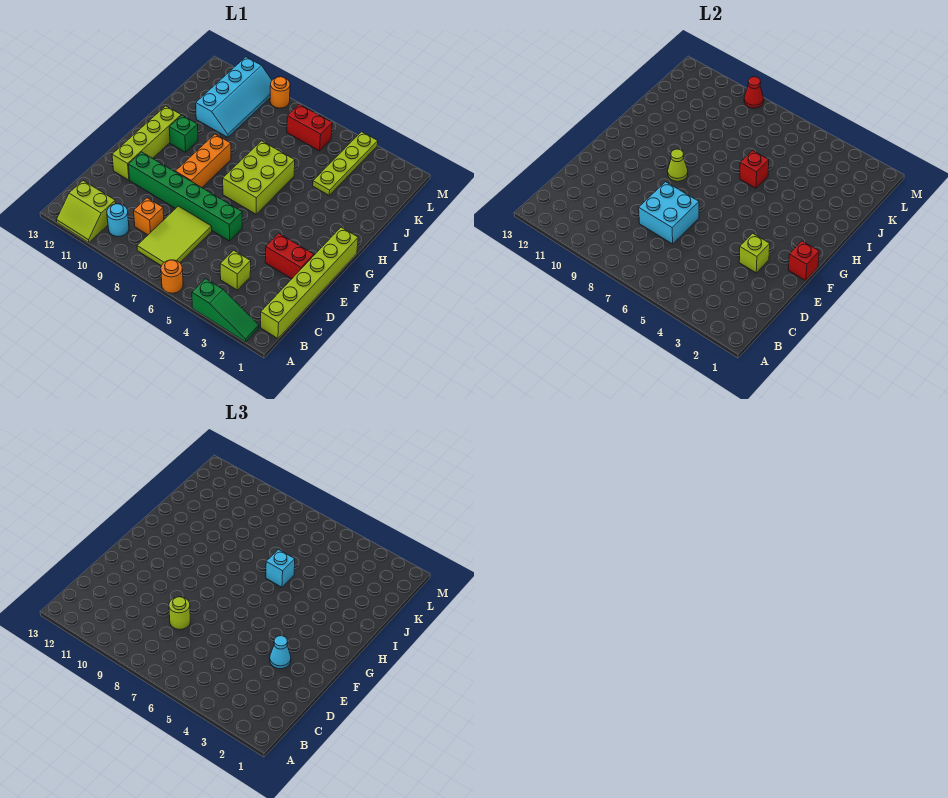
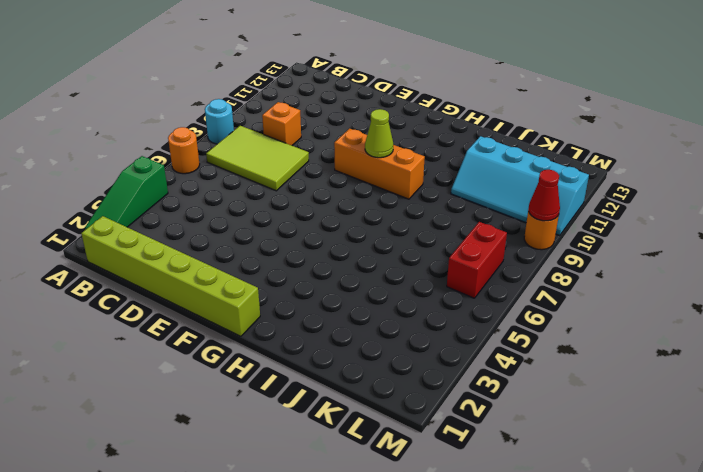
cyan 1x1 round brick [205,99,234,144] -> cyan 1x1 round brick moved to [107,204,129,237]
none -> lime 2x2 slope [57,181,116,243]
none -> lime 1x1 brick [220,250,251,290]
none -> red 1x2 brick [265,233,314,279]

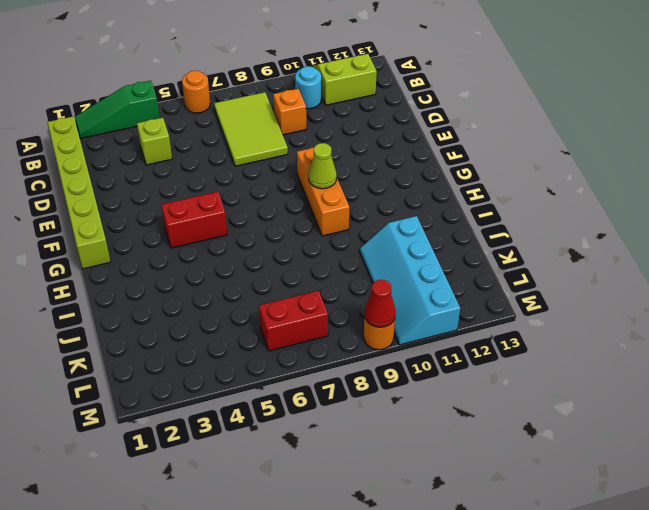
red 1x2 brick [161,192,227,248] -> red 1x2 brick moved to [265,233,314,279]
none -> green 1x6 brick [128,152,242,241]
none -> lime 1x4 brick [112,106,181,180]
none -> lime 2x3 brick [223,141,295,214]

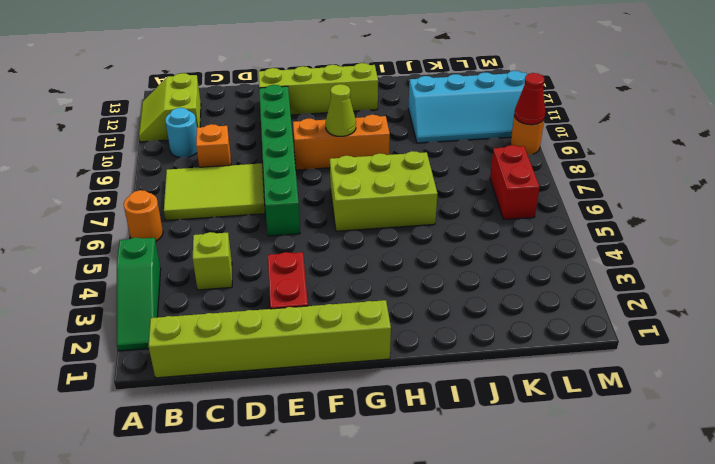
none -> green 1x1 brick [169,115,198,152]
none -> lime 1x4 plate [313,132,378,195]
none -> cyan 2x2 brick [639,182,699,244]

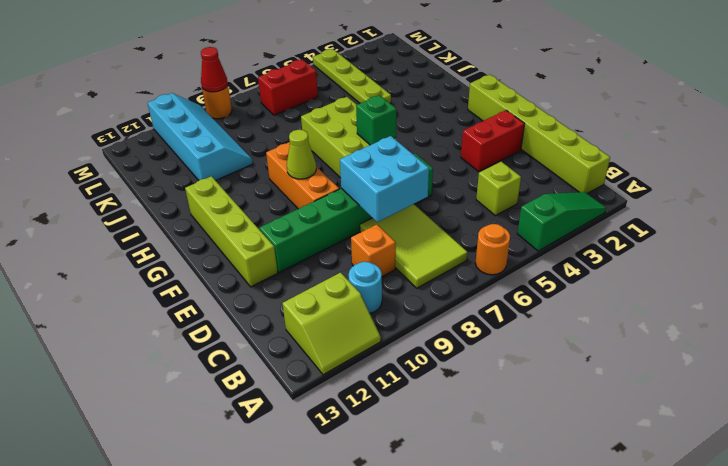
green 1x1 brick [356,95,396,145] -> green 1x1 brick moved to [169,115,198,152]
none -> lime 1x1 brick [739,233,770,273]
none -> red 1x1 brick [788,241,819,280]
none -> red 1x1 brick [740,151,769,188]

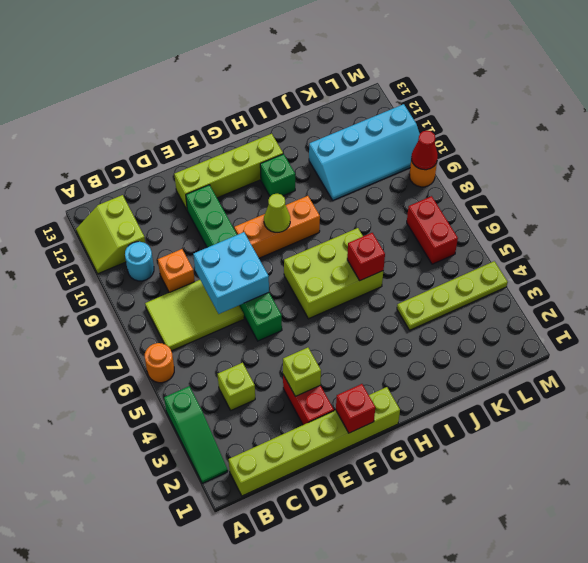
none -> lime 1x1 round brick [169,597,190,629]
none -> cyan 1x1 cone [270,636,291,669]
none -> cyan 1x1 brick [266,550,295,587]

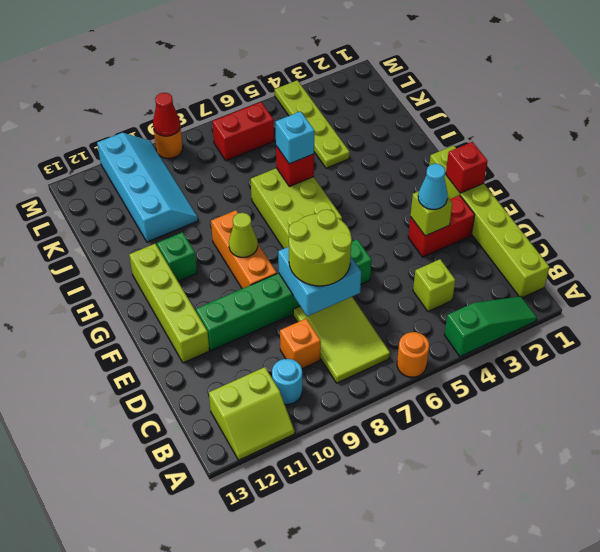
lime 2x2 round brick [289,210,352,286] -> lime 1x1 round brick [169,597,190,629]

